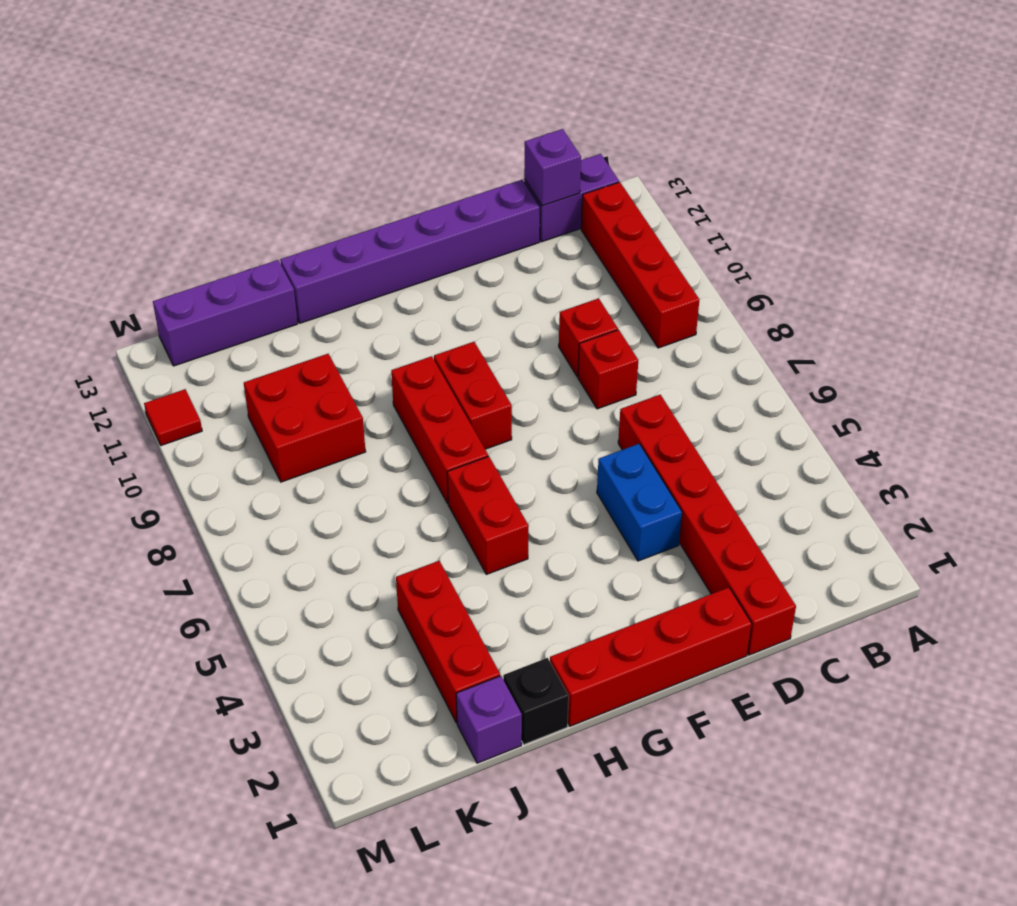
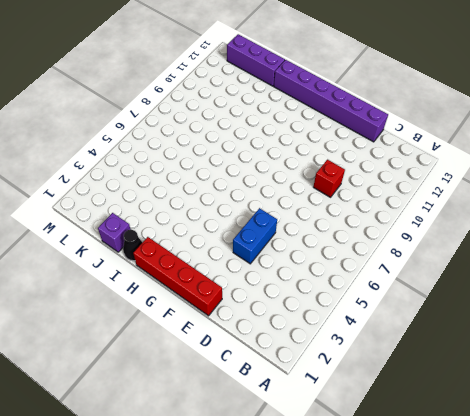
black 1x1 cone [123,230,143,261] -> black 1x1 brick [503,658,569,745]
none -> red 1x4 brick [581,182,699,348]
none -> purple 1x2 brick [524,154,619,242]
none -> red 1x6 brick [618,395,796,655]

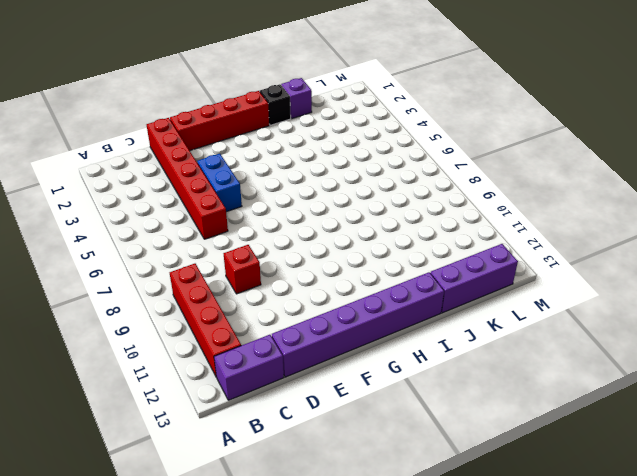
none -> red 1x1 brick [578,330,638,409]
none -> red 1x2 brick [434,342,512,449]
none -> red 1x2 brick [447,456,529,574]

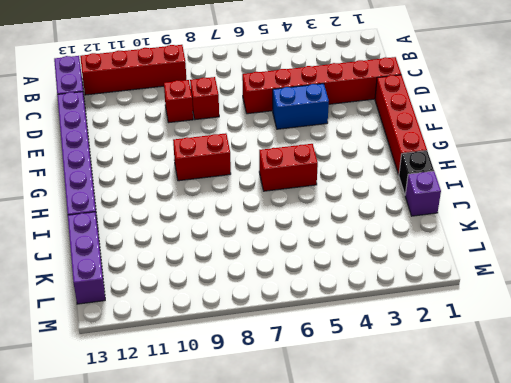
none -> red 1x3 brick [391,356,488,503]
none -> red 1x3 brick [396,561,500,723]
none -> red 2x2 brick [244,354,366,482]

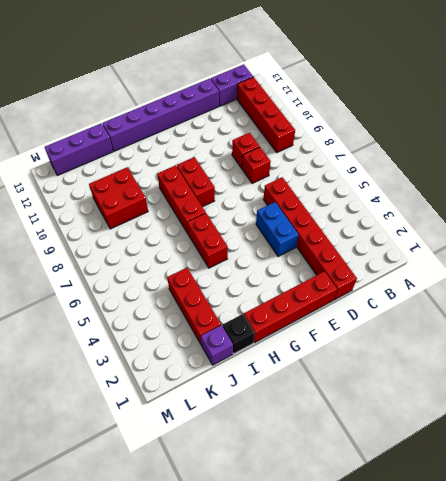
none -> red 1x1 tile [144,389,202,445]
none -> purple 1x1 brick [524,129,581,206]

